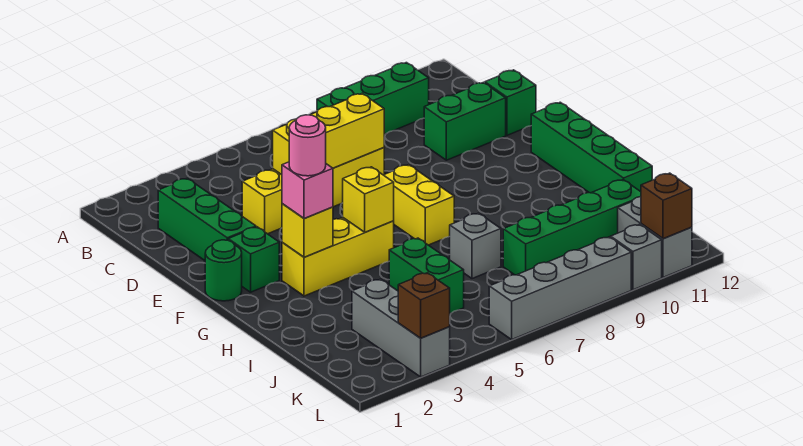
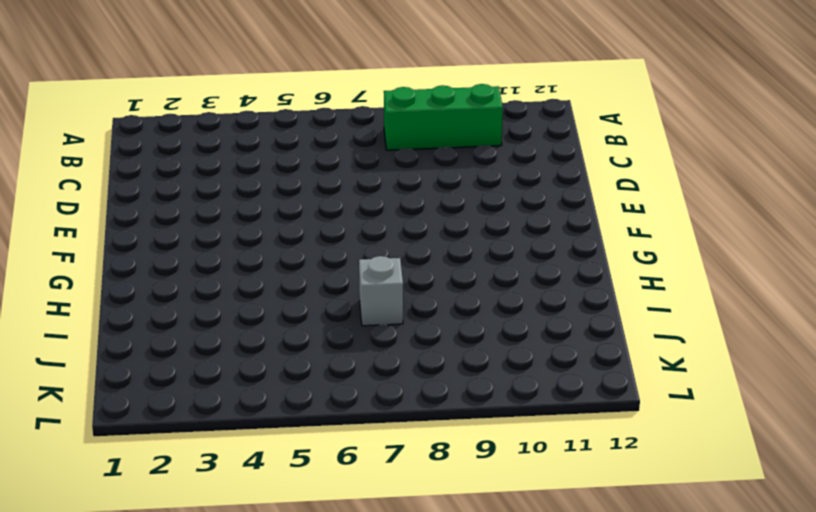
none -> green 1x3 brick [158,178,256,260]
none -> yellow 1x4 brick [242,148,384,234]
none -> green 1x2 brick [424,82,506,160]

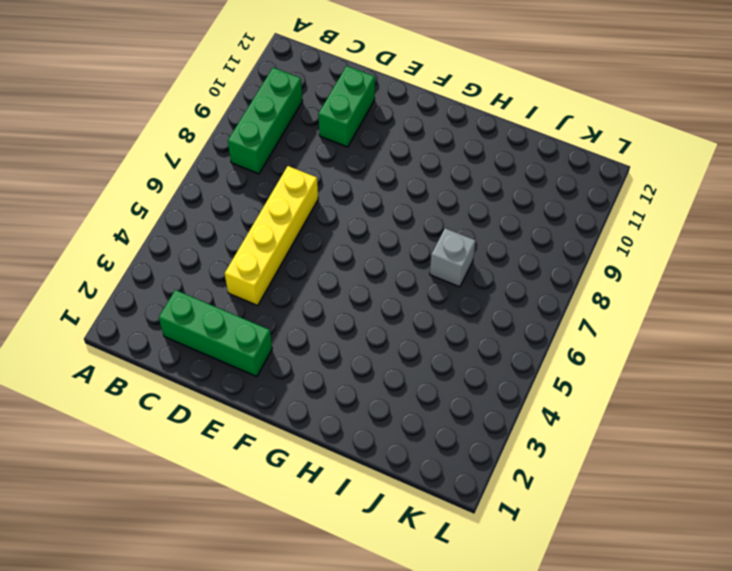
none -> green 1x1 brick [485,70,536,135]
none -> green 1x1 round brick [205,240,242,301]
none -> green 1x1 brick [228,227,279,292]

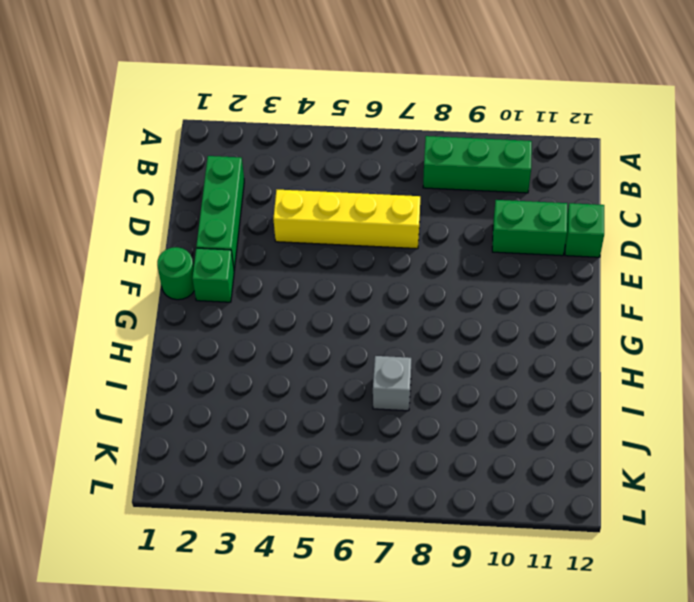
none -> yellow 1x2 brick [384,165,454,245]
none -> green 1x4 brick [531,102,652,193]
none -> yellow 1x3 brick [282,218,394,296]

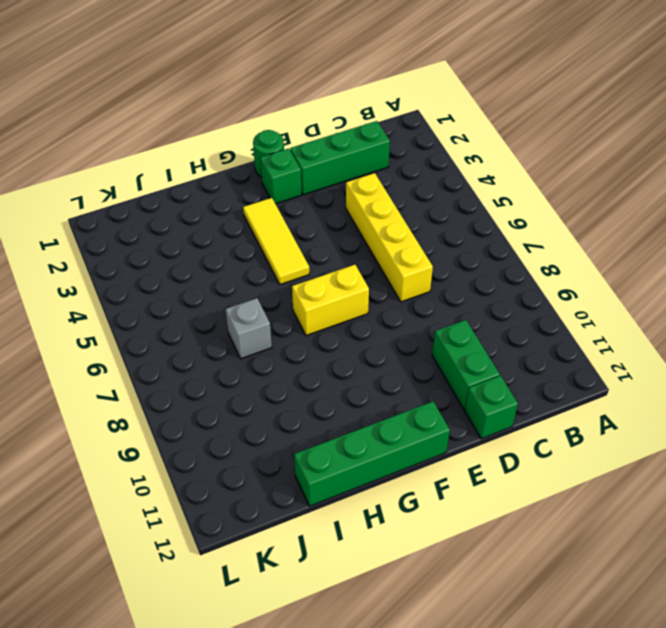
yellow 1x3 tile [243,198,309,284] -> yellow 1x3 brick [282,218,394,296]
none -> green 1x3 brick [317,63,429,134]
none -> green 1x2 brick [389,238,464,313]
none -> grey 1x3 brick [352,279,450,377]

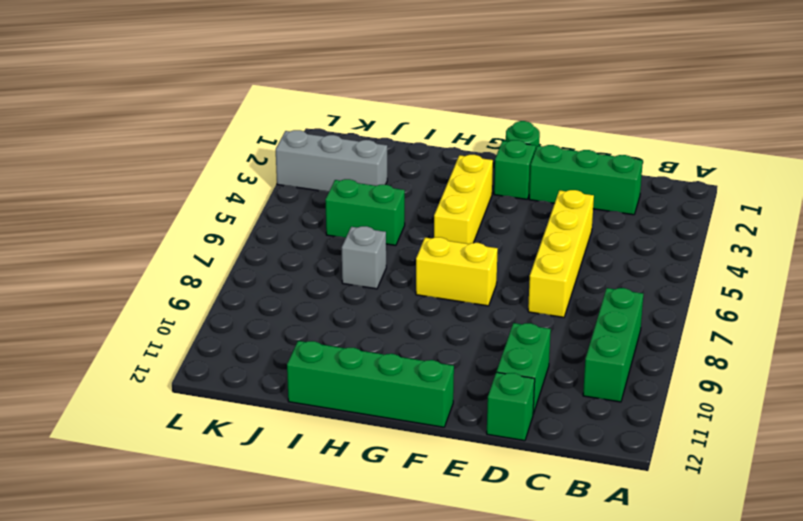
none -> green 1x4 brick [503,180,641,275]
none -> grey 1x2 brick [618,197,692,277]
none -> grey 1x4 brick [489,237,631,340]

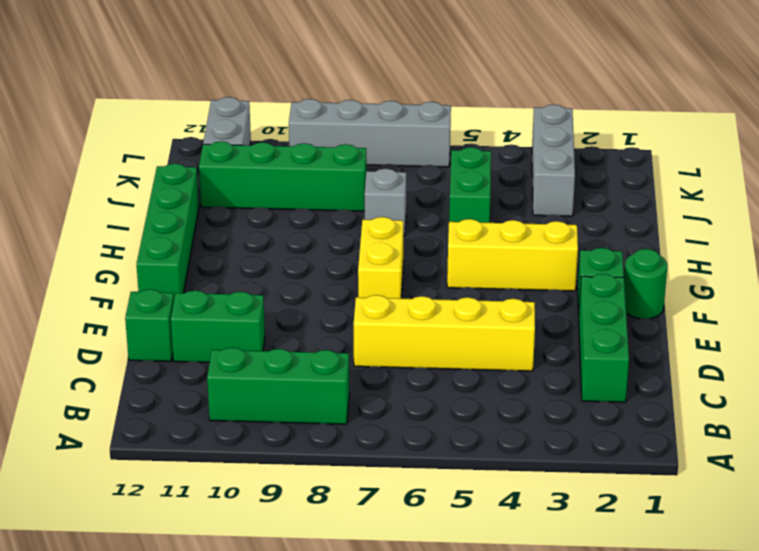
none -> grey 1x1 brick [611,224,662,290]
none -> yellow 1x3 brick [273,94,384,175]
none -> yellow 1x1 brick [282,204,333,257]

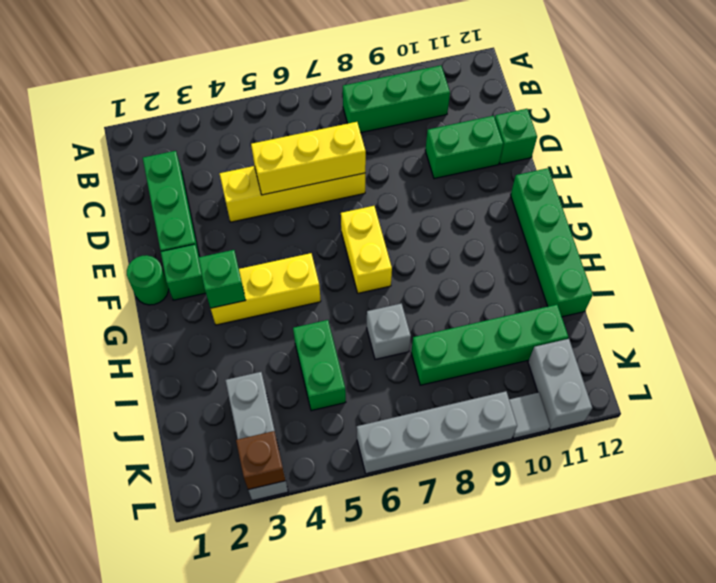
green 1x1 brick [198,250,246,308] -> yellow 1x1 brick [282,204,333,257]
grey 1x1 tile [509,393,550,438] -> grey 1x1 brick [611,224,662,290]
none -> yellow 1x1 brick [343,167,394,232]
none -> brown 1x1 brick [641,173,692,239]
none -> pink 1x1 brick [282,162,333,218]

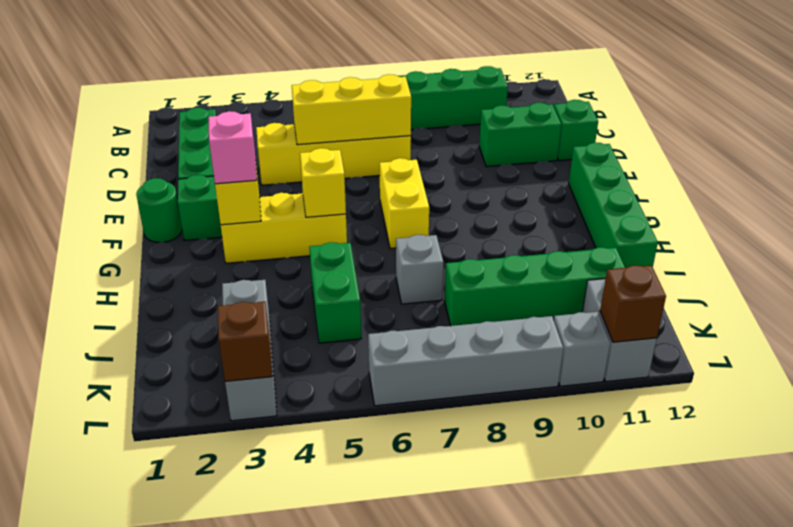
none -> pink 1x1 round brick [289,115,326,176]

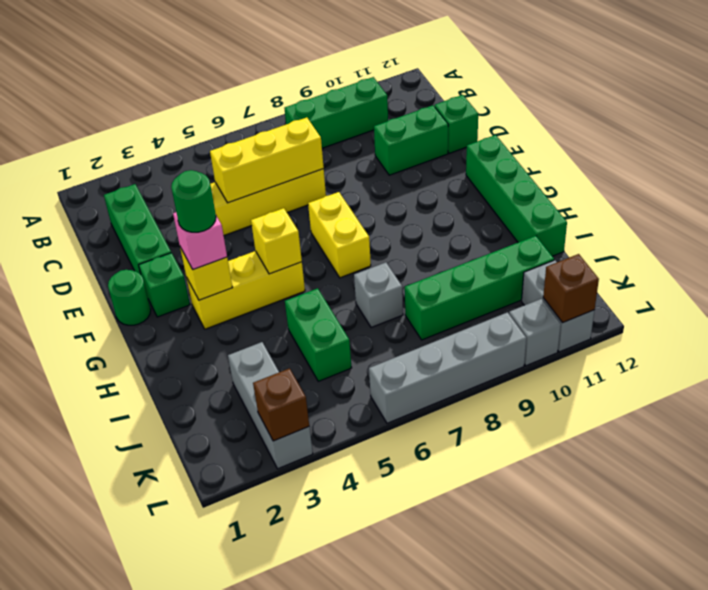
green 1x1 round brick [171,170,216,232] -> pink 1x1 round brick [289,115,326,176]

